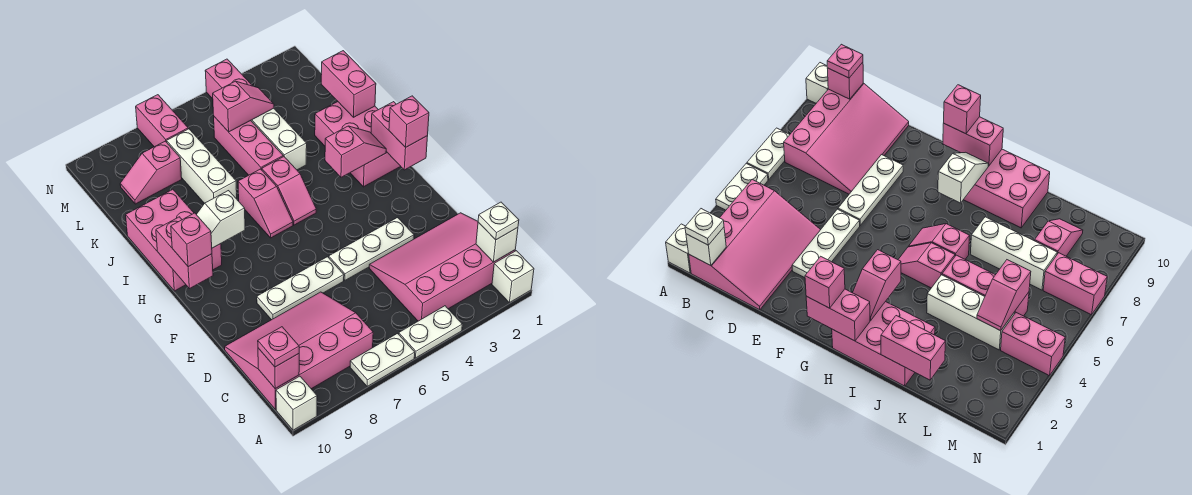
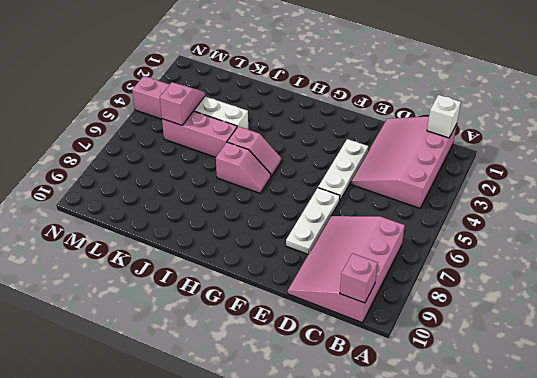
none -> white 1x1 brick [492,251,534,303]
none -> white 1x2 plate [399,306,462,358]
none -> white 1x2 plate [350,334,415,386]
none -> white 1x1 brick [276,376,317,430]

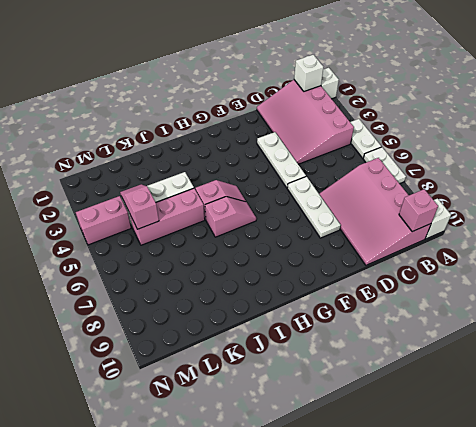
none -> pink 2x3 brick [315,102,401,187]
none -> pink 2x3 brick [126,189,222,291]
none -> white 1x3 brick [167,129,237,204]
none -> pink 1x2 slope [120,141,182,204]

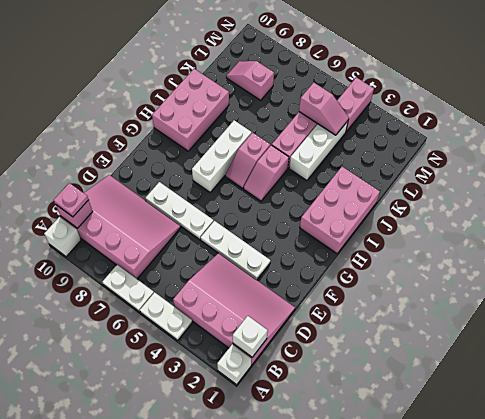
white 1x3 brick [192,120,252,192] -> white 1x3 brick moved to [167,129,237,204]
none -> pink 1x2 brick [136,95,188,147]
none -> pink 1x2 brick [371,102,428,170]
none -> pink 1x2 brick [156,217,213,289]
none -> pink 1x2 slope [325,126,386,177]

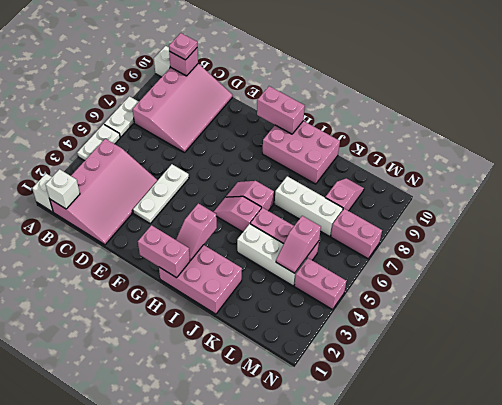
none -> white 1x3 plate [257,257,344,320]
none -> white 1x2 slope [196,191,245,248]
none -> pink 1x2 brick [321,51,376,117]
none -> white 1x1 plate [478,202,519,240]

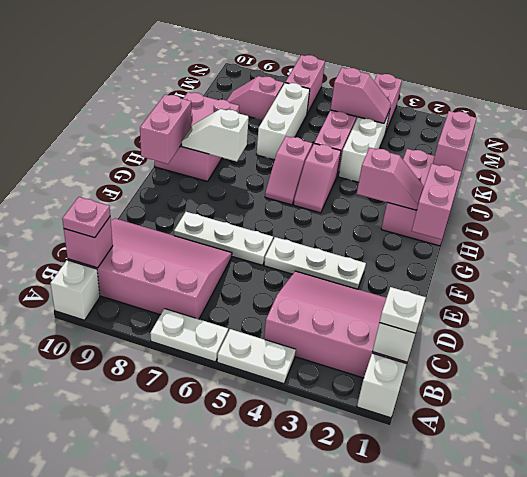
none -> pink 1x1 brick [389,96,429,147]
none -> pink 1x1 brick [171,213,212,267]

